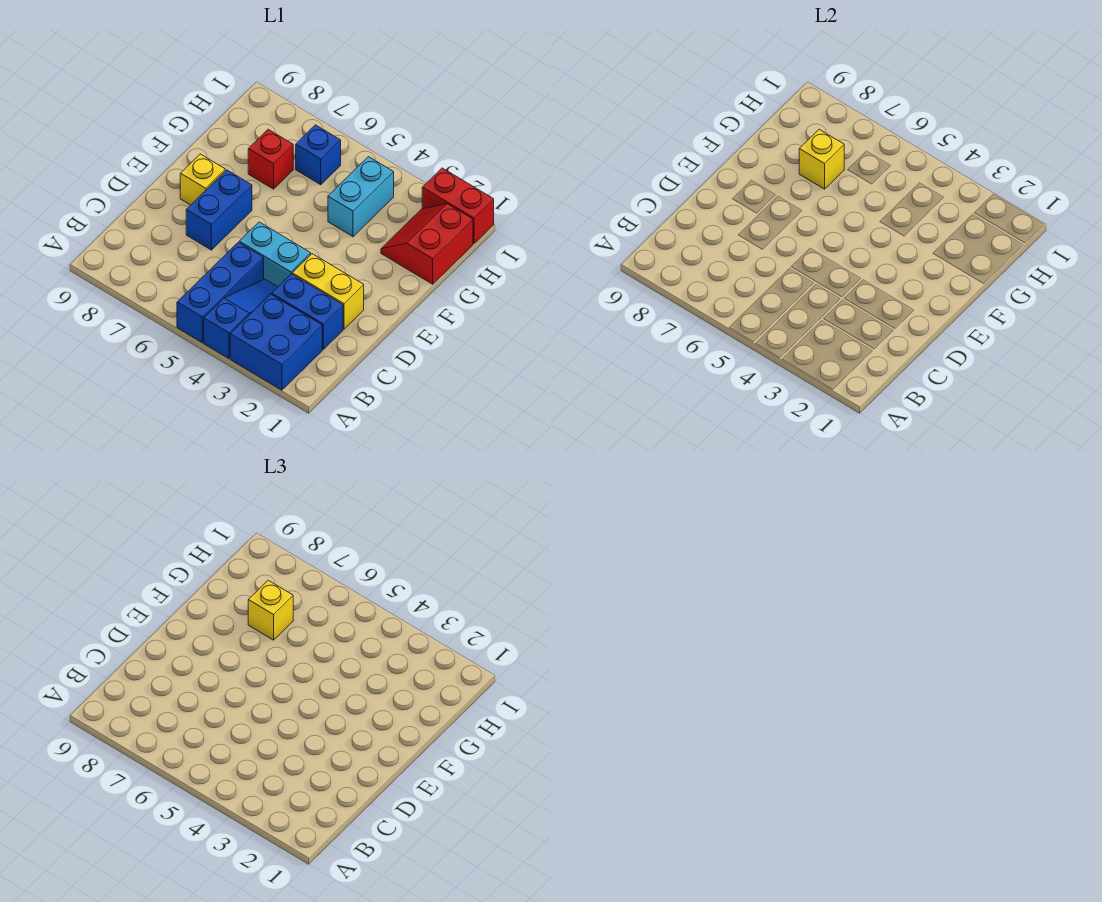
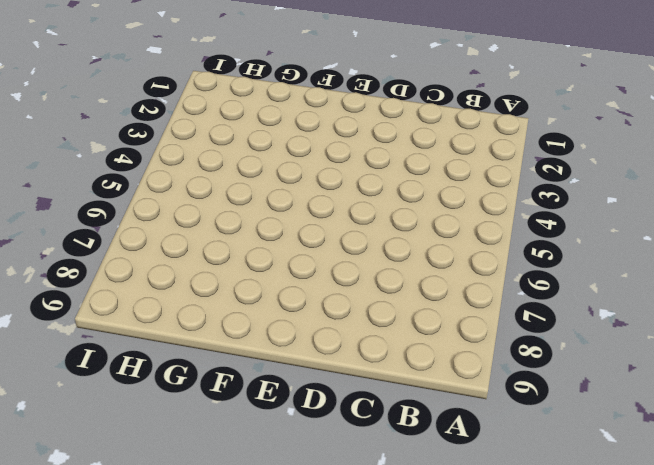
none -> blue 2x2 brick [230,294,322,390]
none -> blue 1x3 slope [204,279,278,358]
none -> blue 1x3 brick [177,242,264,342]

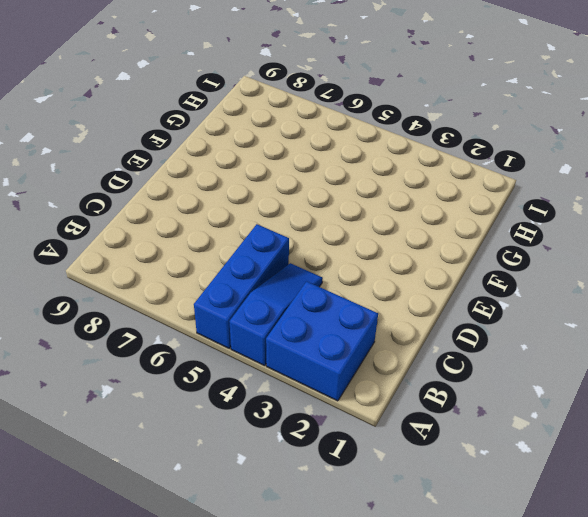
none -> blue 1x2 brick [272,274,343,349]
none -> yellow 1x2 brick [292,254,364,329]
none -> cyan 1x2 brick [239,222,311,286]

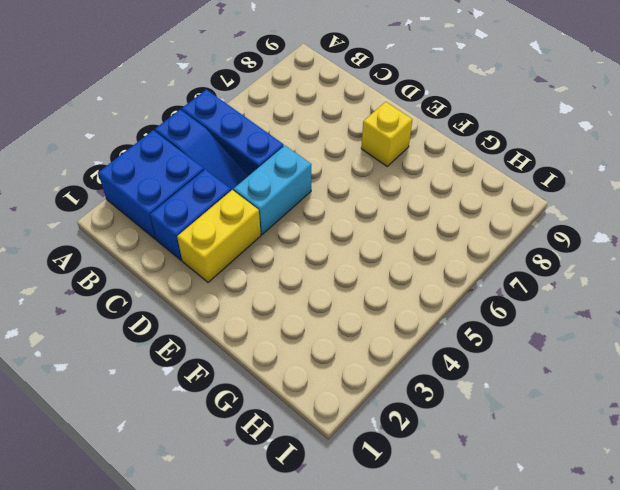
none -> blue 1x2 brick [186,170,252,250]
none -> red 2x2 slope [381,204,473,284]
none -> cyan 1x2 brick [328,157,394,237]

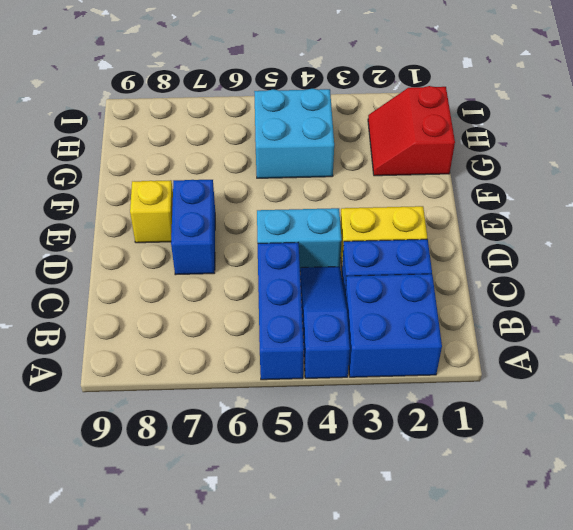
cyan 2x2 brick [254,89,334,178] -> cyan 1x2 brick [328,157,394,237]
none -> red 1x1 brick [248,129,293,189]
none -> blue 1x1 brick [296,125,341,185]
none -> red 1x2 brick [422,168,494,243]

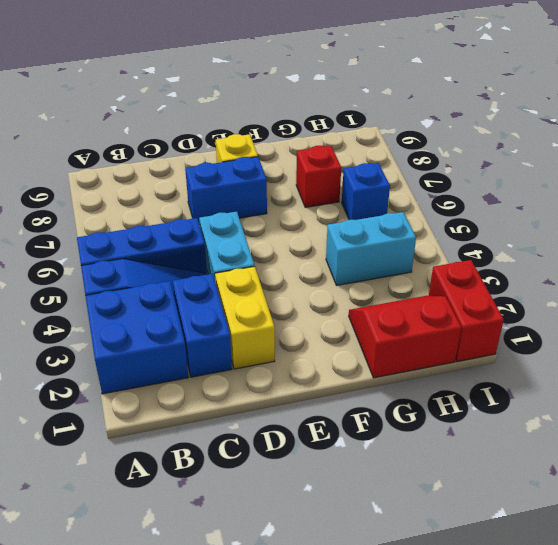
none -> yellow 1x1 brick [799,129,844,189]
none -> yellow 1x1 brick [248,580,293,640]

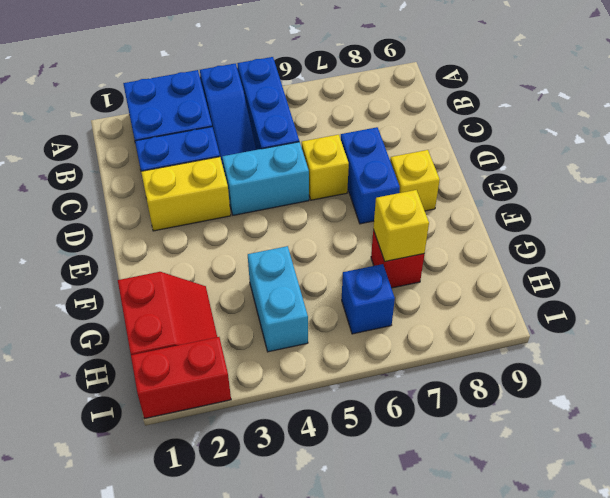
yellow 1x1 brick [302,135,349,200] -> yellow 1x1 brick moved to [248,580,293,640]

